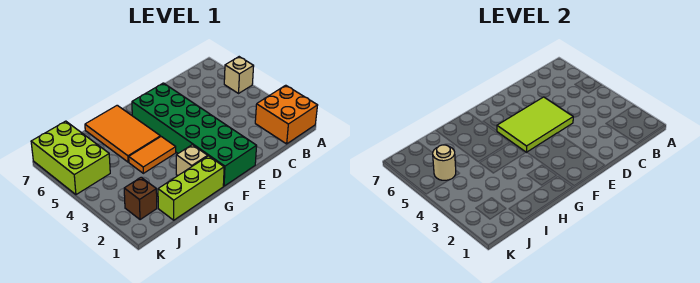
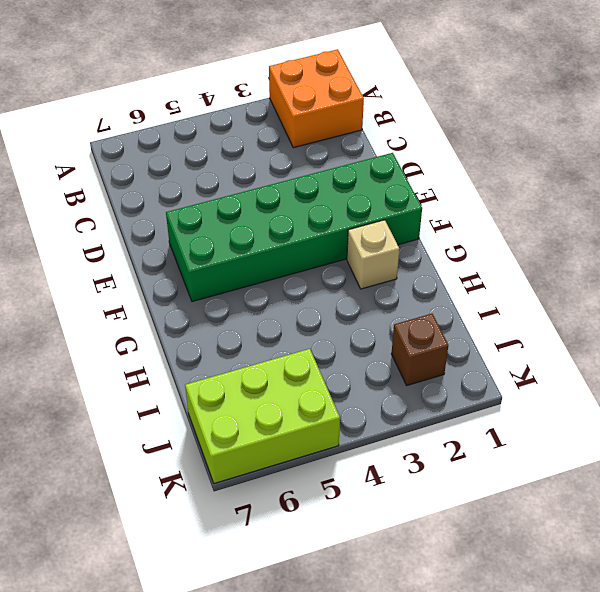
none -> tan 1x1 brick [224,57,254,93]
none -> lime 1x3 brick [158,156,224,220]

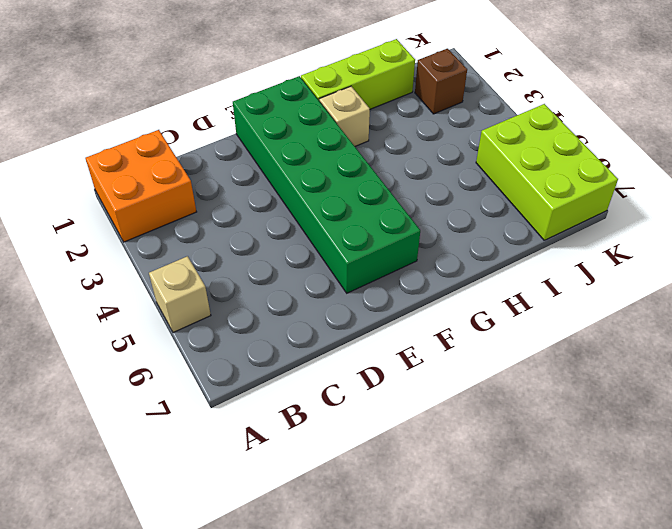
none -> orange 1x2 tile [129,137,176,173]
none -> orange 2x3 tile [85,105,160,162]

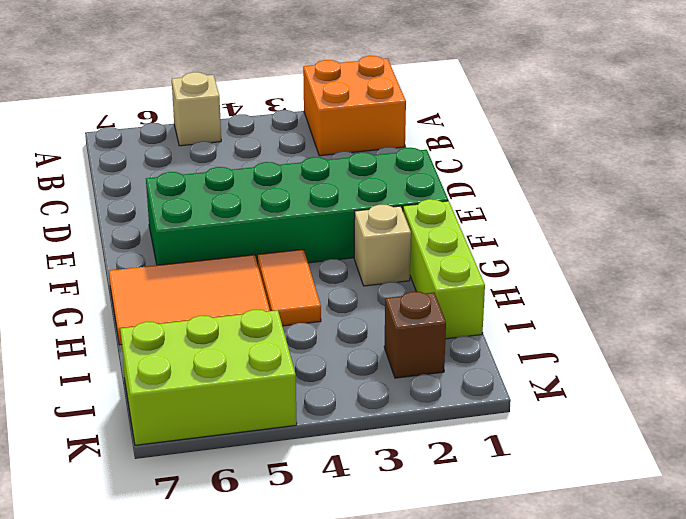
none -> lime 2x3 tile [497,97,573,152]
none -> tan 1x1 round brick [433,145,456,180]

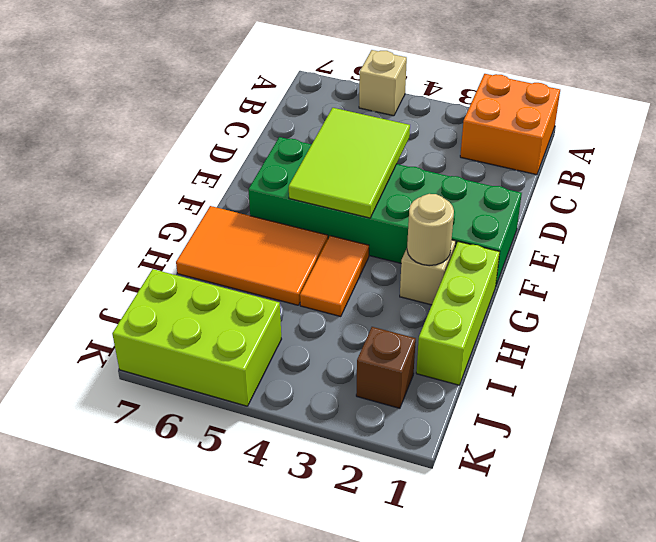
tan 1x1 round brick [407,194,454,266] -> tan 1x1 round brick moved to [433,145,456,180]

